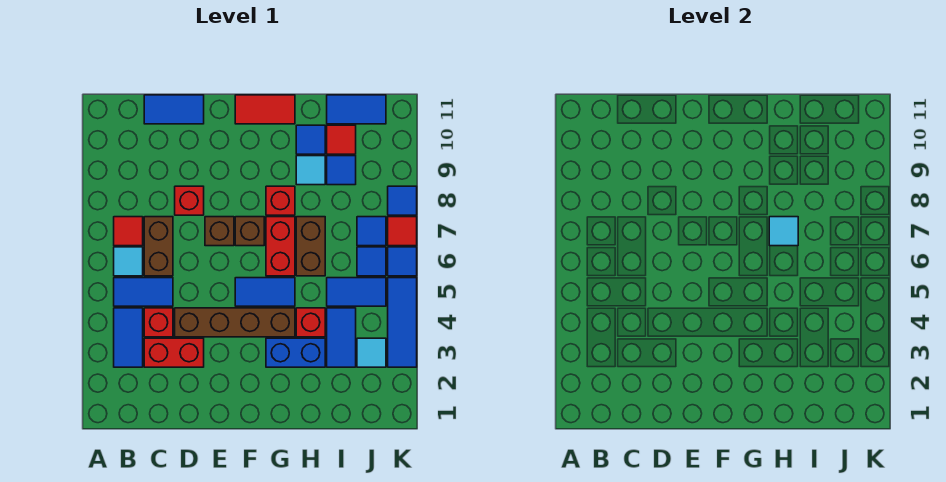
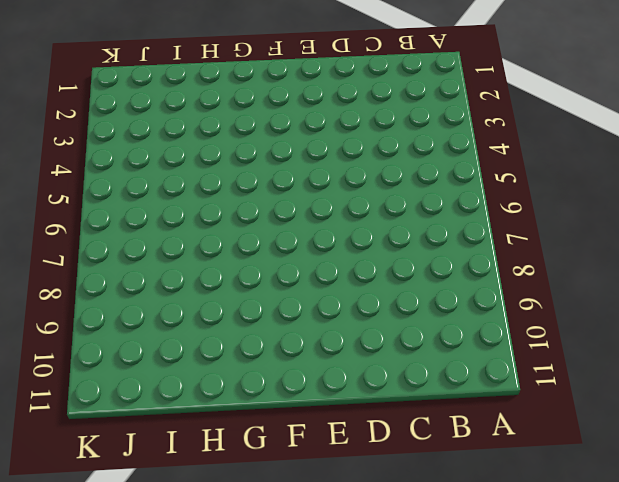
none -> blue 1x2 tile [114,308,143,367]
none -> blue 1x2 tile [114,278,173,306]
none -> cyan 1x1 tile [114,247,143,276]
none -> red 1x1 tile [114,217,143,246]

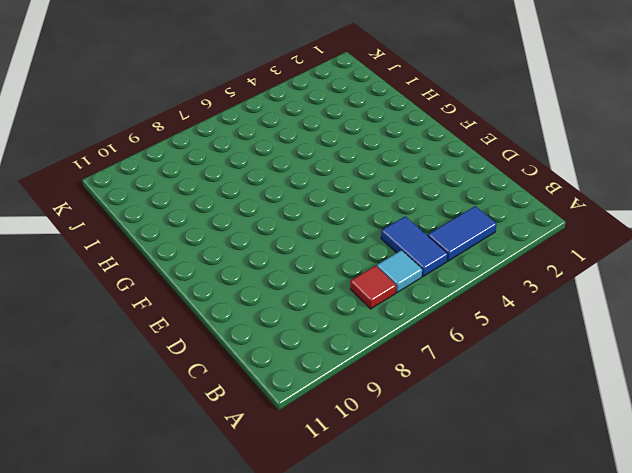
none -> red 1x2 brick [144,338,204,367]
none -> red 1x1 brick [144,308,173,337]
none -> brown 1x2 brick [144,217,173,276]
none -> blue 1x2 tile [144,95,204,124]

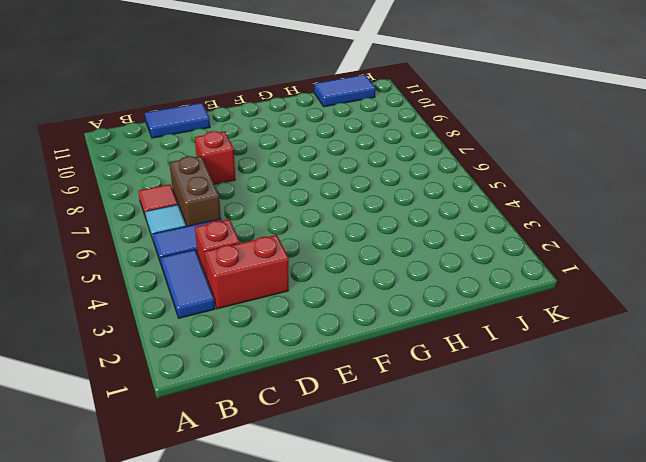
none -> brown 1x4 brick [175,308,295,337]
none -> brown 1x1 brick [205,217,234,246]
none -> blue 1x2 tile [235,278,295,306]
none -> brown 1x1 brick [235,217,264,246]

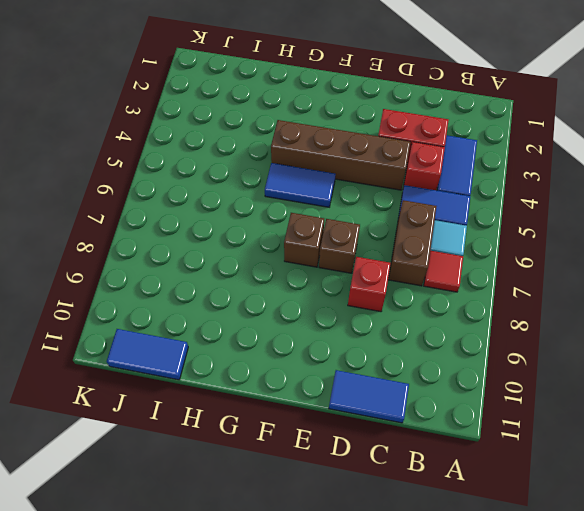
none -> red 1x2 tile [235,95,295,124]
none -> blue 1x2 brick [266,338,325,367]
none -> red 1x2 brick [266,217,295,276]
none -> red 1x1 brick [266,186,295,215]

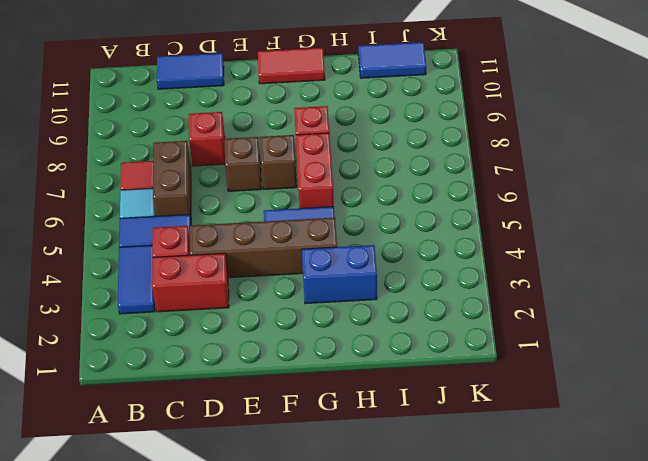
none -> red 1x1 brick [296,308,325,337]
none -> brown 1x2 brick [296,217,325,276]
none -> cyan 1x1 tile [296,156,325,185]
none -> blue 1x1 tile [296,125,325,154]

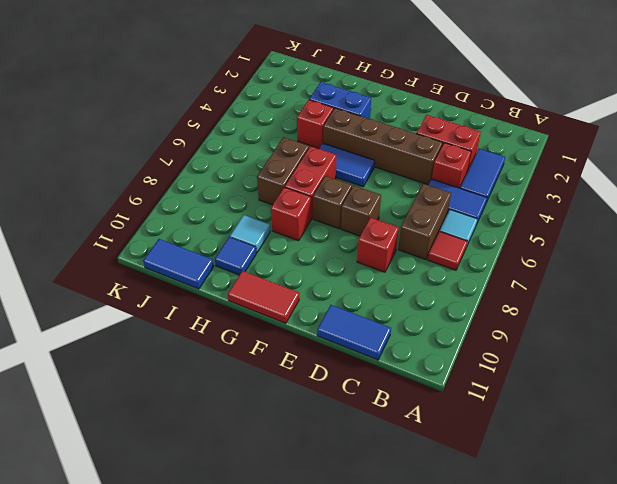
none -> blue 1x2 tile [327,308,356,367]
none -> blue 1x2 tile [327,278,386,306]
none -> blue 1x1 tile [327,156,356,185]
none -> red 1x1 tile [327,125,356,154]

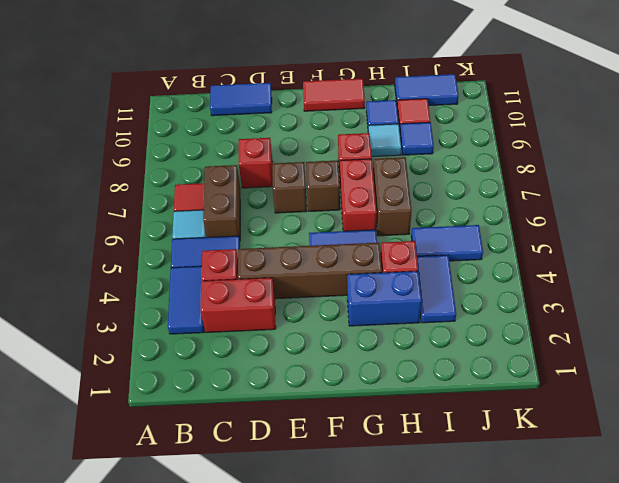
none -> cyan 1x1 tile [357,338,386,367]
none -> blue 1x1 tile [357,247,386,276]
none -> blue 1x1 tile [357,217,386,246]
none -> blue 1x3 tile [388,278,417,367]

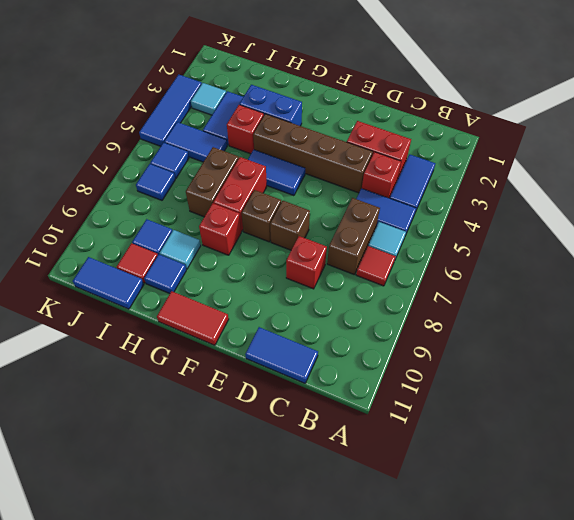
none -> blue 1x1 tile [388,247,417,276]
none -> red 1x1 tile [388,217,417,246]
none -> blue 1x1 tile [388,186,417,215]
none -> cyan 1x1 tile [769,217,798,246]

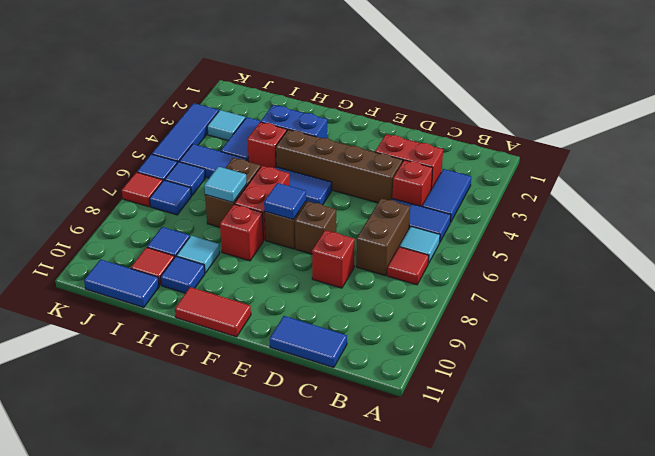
blue 1x1 tile [264,183,306,219] -> blue 1x1 tile moved to [388,186,417,215]

